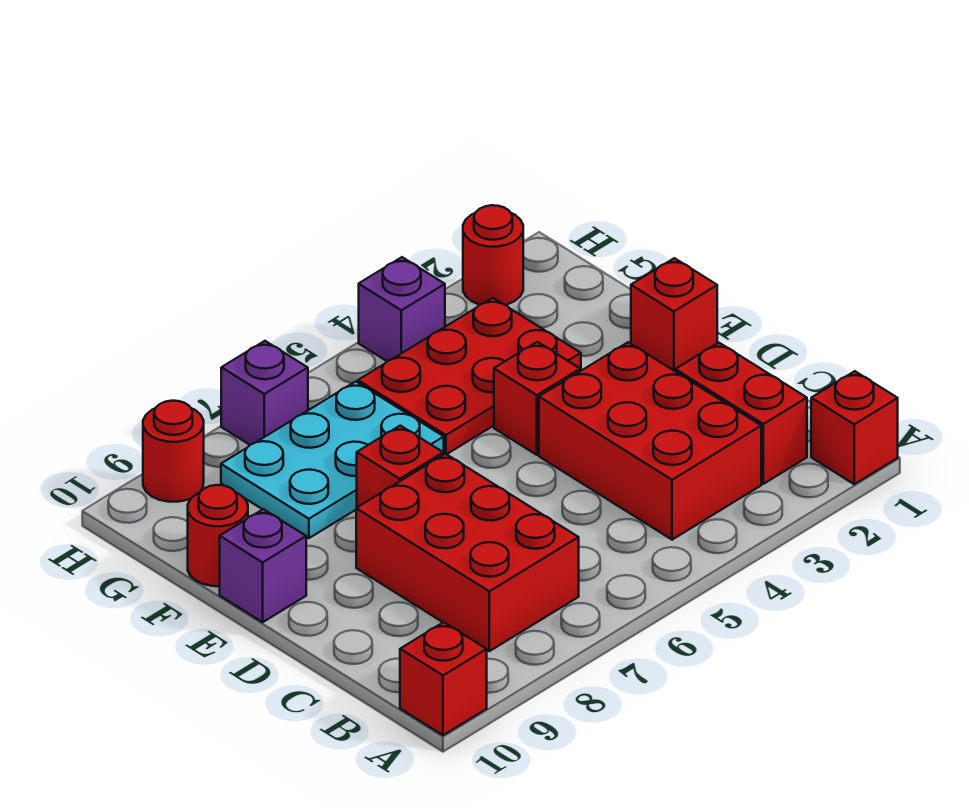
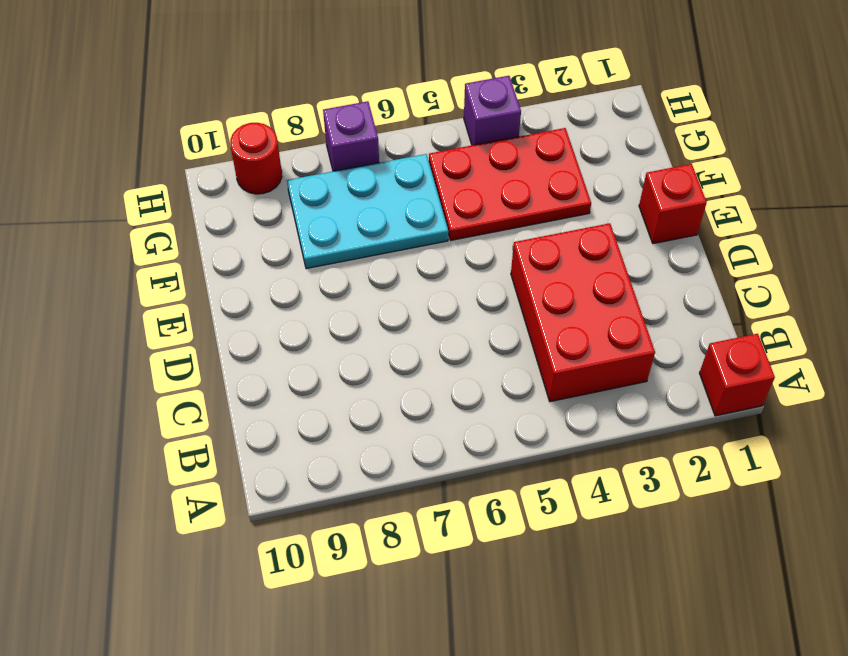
none -> red 1x1 brick [400,622,487,735]
none -> red 1x2 brick [675,343,807,484]
none -> red 2x3 brick [356,454,579,651]

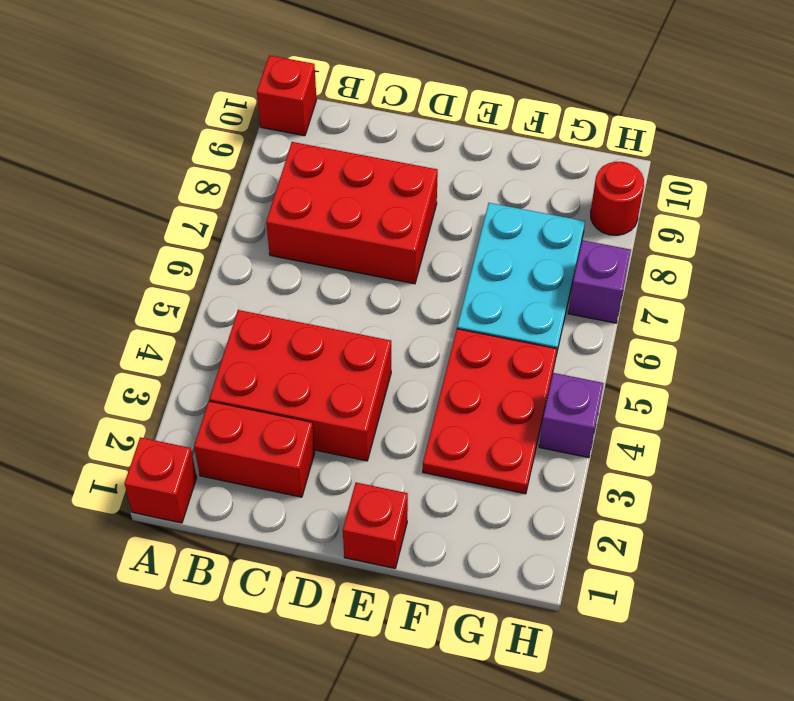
none -> red 1x1 brick [494,342,580,455]
none -> red 1x1 brick [357,426,444,507]
none -> purple 1x1 brick [220,509,306,622]

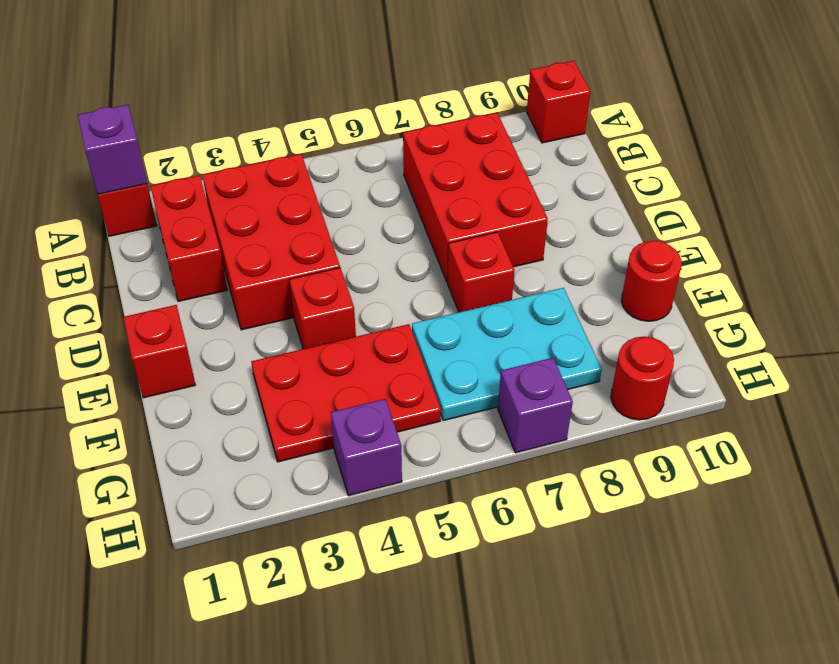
purple 1x1 brick [78,105,147,194] -> purple 1x1 brick moved to [220,509,306,622]
none -> red 1x1 round brick [463,205,523,305]

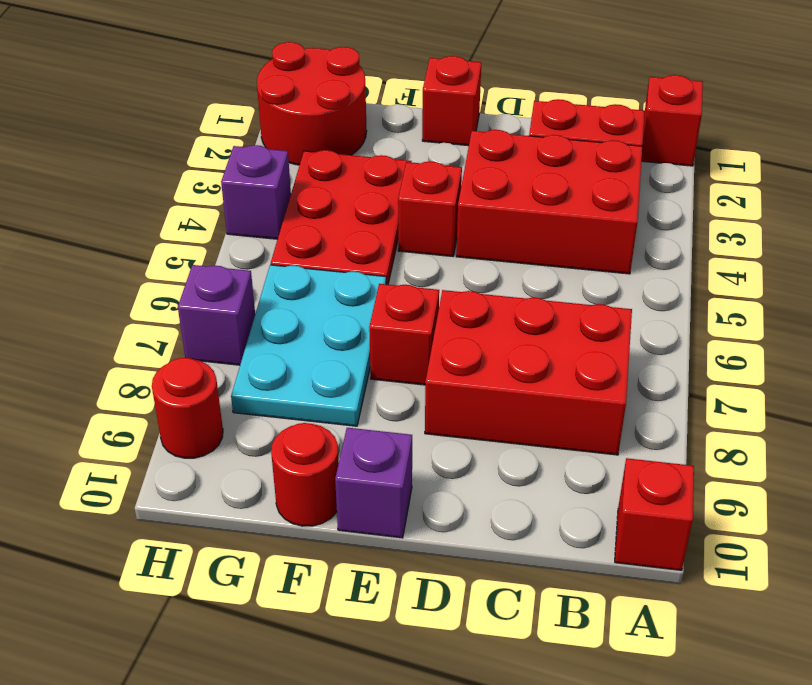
red 2x2 round brick [257,42,367,165] -> red 1x1 round brick [463,205,523,305]

